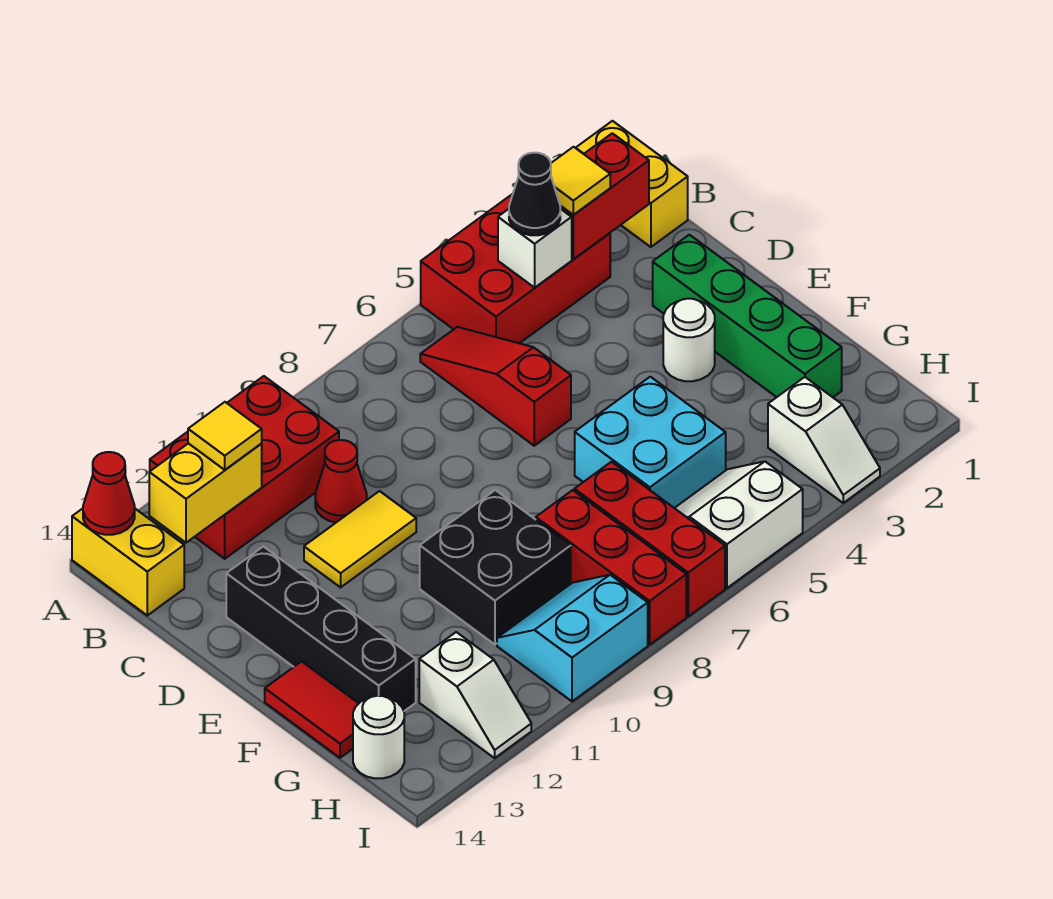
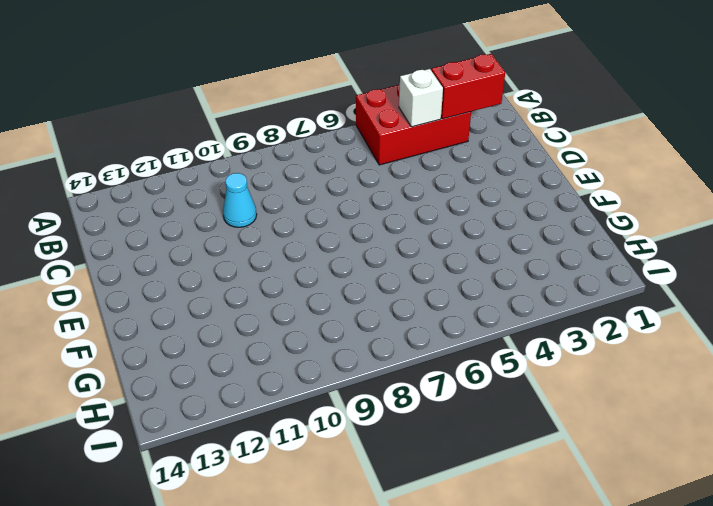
cyan 1x1 cone [223,173,257,227] -> red 1x1 cone [315,440,367,522]
none -> yellow 1x2 brick [576,121,688,247]
none -> red 2x3 brick [150,376,339,559]
none -> yellow 1x2 brick [72,509,184,615]

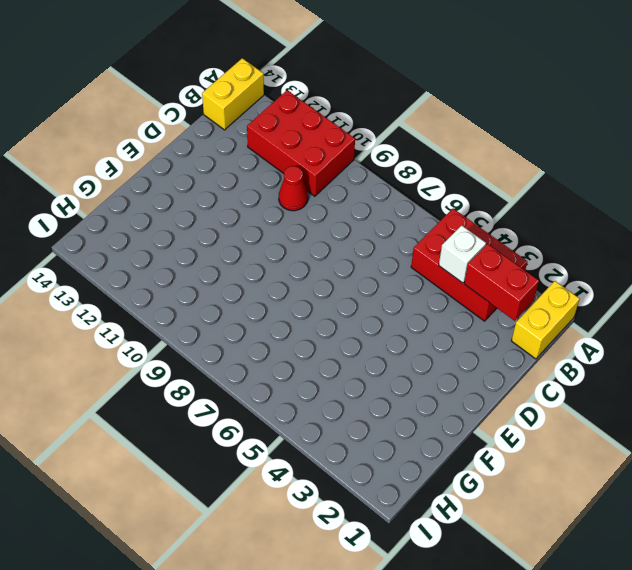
none -> red 1x3 slope [420,327,571,446]
none -> green 1x4 brick [653,235,842,397]
none -> yellow 1x2 tile [304,491,416,587]

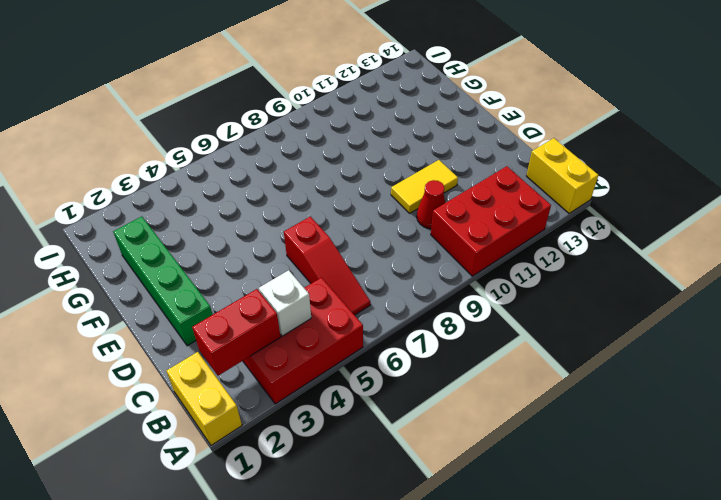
none -> black 1x4 brick [226,546,416,711]
none -> white 1x1 round brick [663,299,715,381]
none -> cyan 2x2 brick [575,377,726,508]

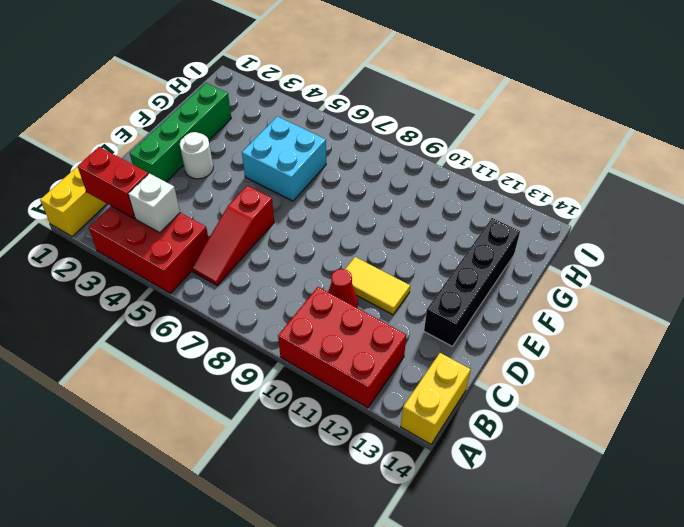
none -> black 2x2 brick [420,490,571,644]
none -> red 1x2 tile [265,661,359,758]
none -> red 1x3 brick [574,462,725,616]

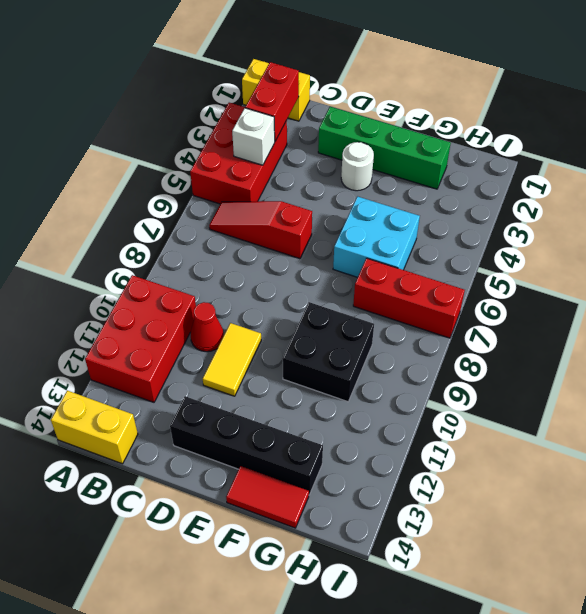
none -> red 1x3 brick [536,490,686,645]
none -> white 1x2 slope [768,377,880,503]
none -> white 2x2 slope [675,461,803,588]

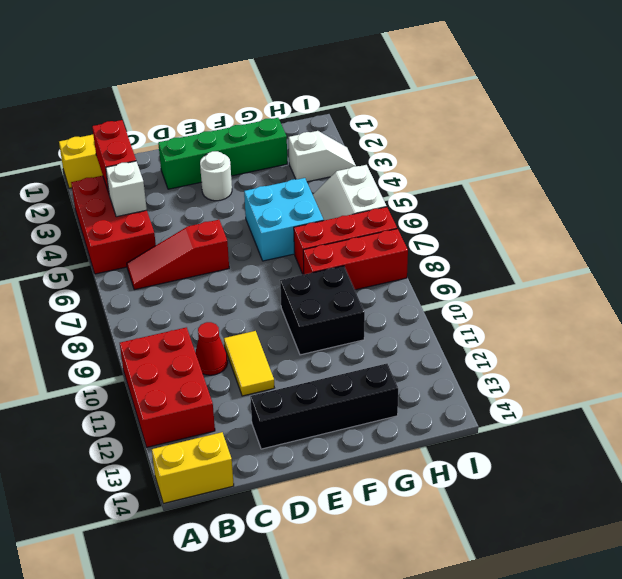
none -> red 1x2 tile [265,661,359,758]
none -> cyan 2x2 slope [497,575,648,701]
none -> white 1x2 slope [419,632,531,758]

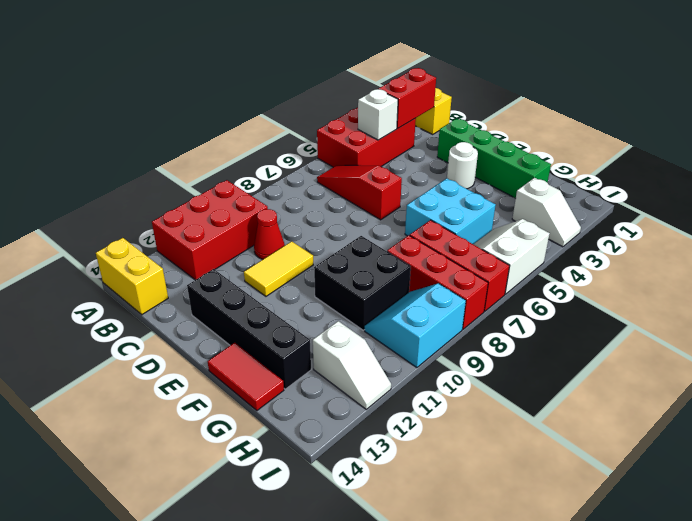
none -> white 1x1 round brick [353,696,404,778]
none -> red 1x1 cone [83,452,135,535]
none -> yellow 1x2 brick [149,443,262,543]

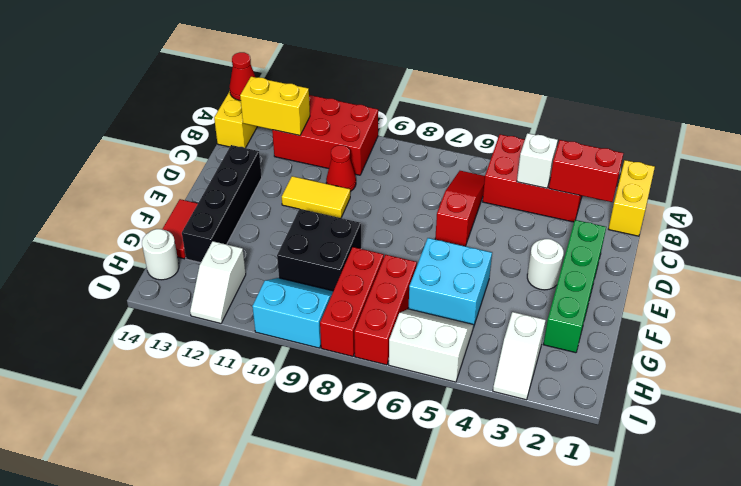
none -> yellow 1x1 tile [551,147,610,215]
none -> black 1x1 cone [509,153,560,235]
none -> yellow 1x1 tile [188,402,262,470]

